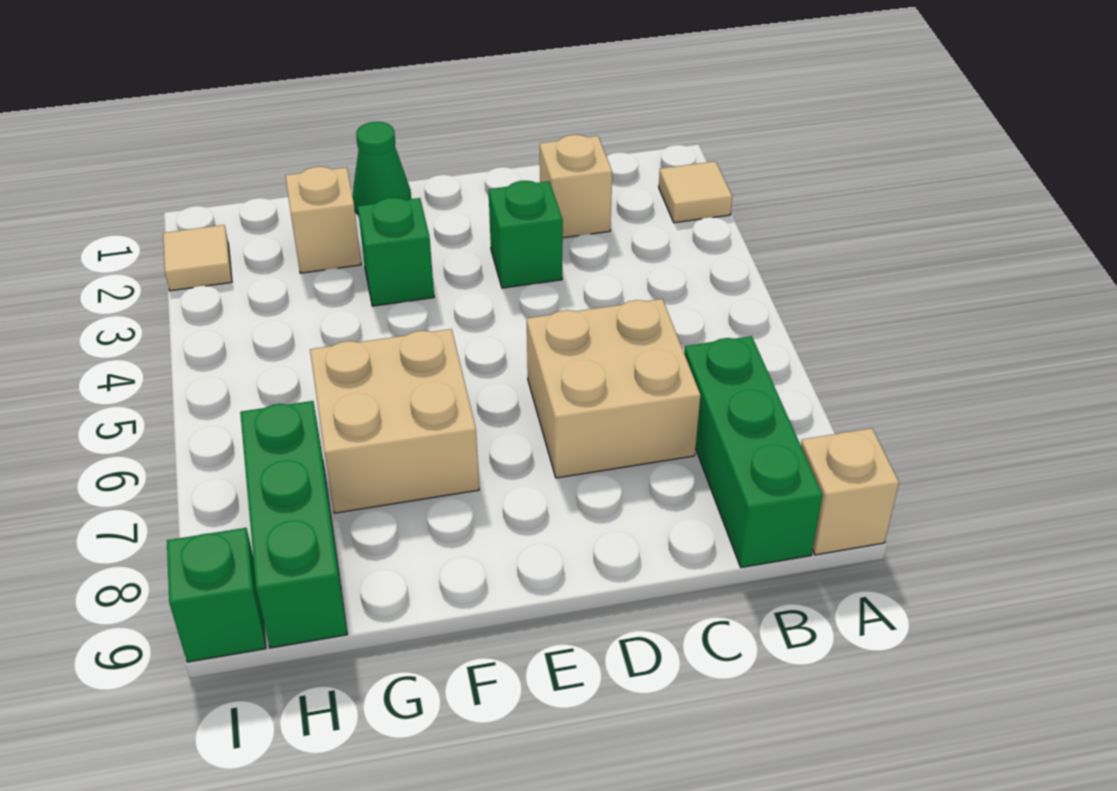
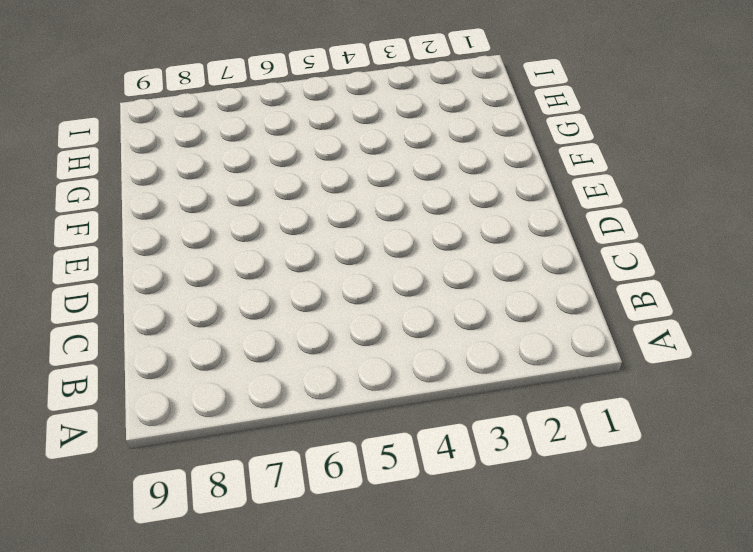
none -> tan 1x1 tile [659,161,732,223]
none -> tan 1x1 brick [801,428,899,555]
none -> green 1x3 brick [684,336,823,567]

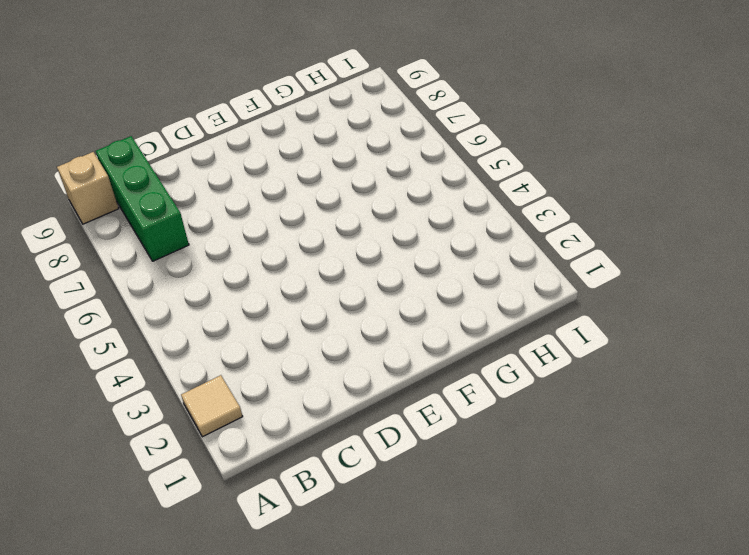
none -> tan 1x1 brick [540,135,612,238]
none -> tan 2x2 brick [527,299,700,478]
none -> green 1x1 brick [488,181,563,288]

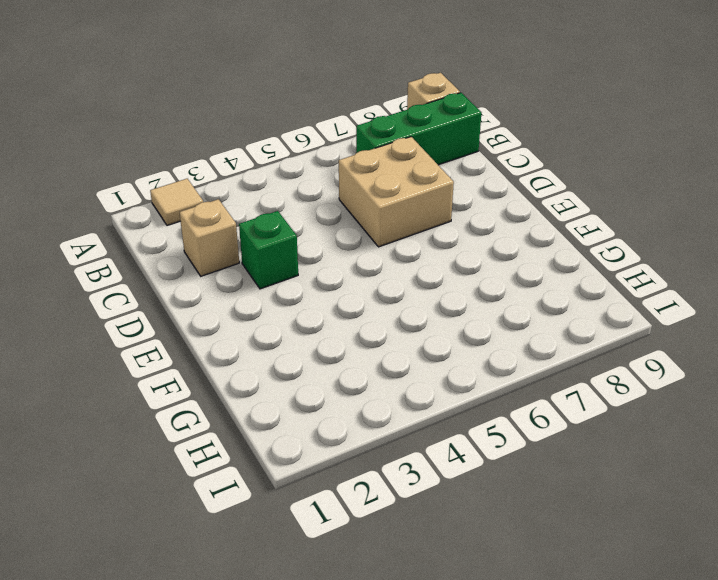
none -> green 1x1 cone [352,122,411,215]
none -> green 1x1 brick [358,198,434,306]
none -> tan 2x2 brick [310,329,479,513]

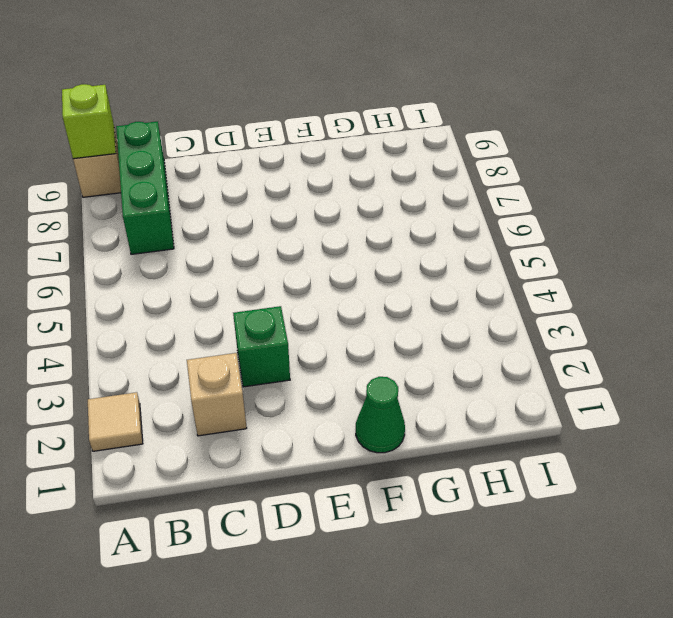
lime 1x1 brick [62,84,116,159] -> none
none -> tan 2x2 brick [527,299,700,478]
none -> green 1x1 brick [358,198,434,306]
none -> tan 2x2 brick [310,329,479,513]

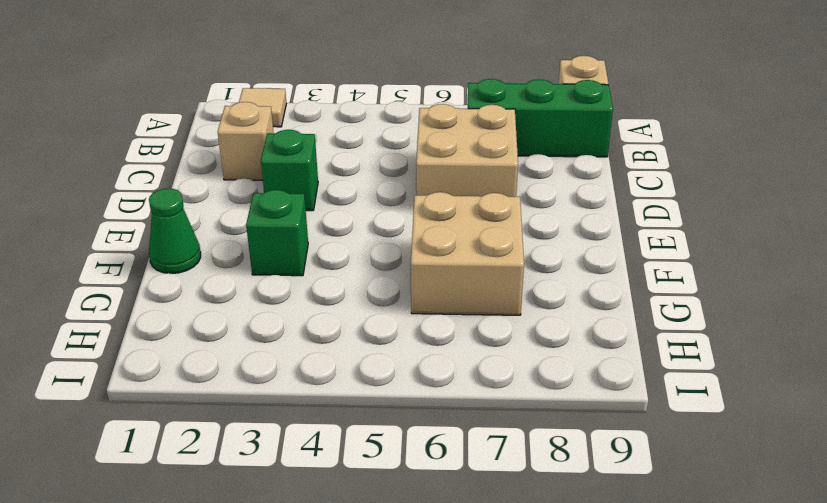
none -> tan 1x1 brick [285,167,361,273]
none -> green 1x3 brick [240,401,347,648]
none -> tan 1x1 tile [163,225,232,291]

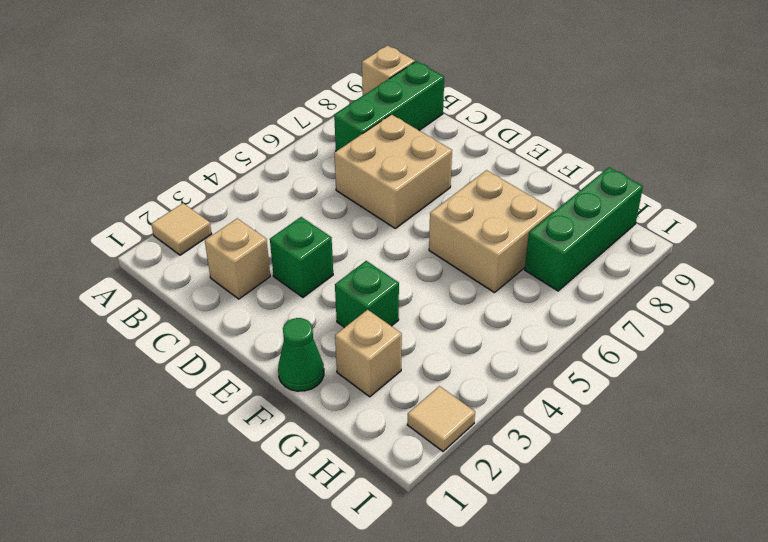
none -> green 1x1 brick [167,528,266,662]

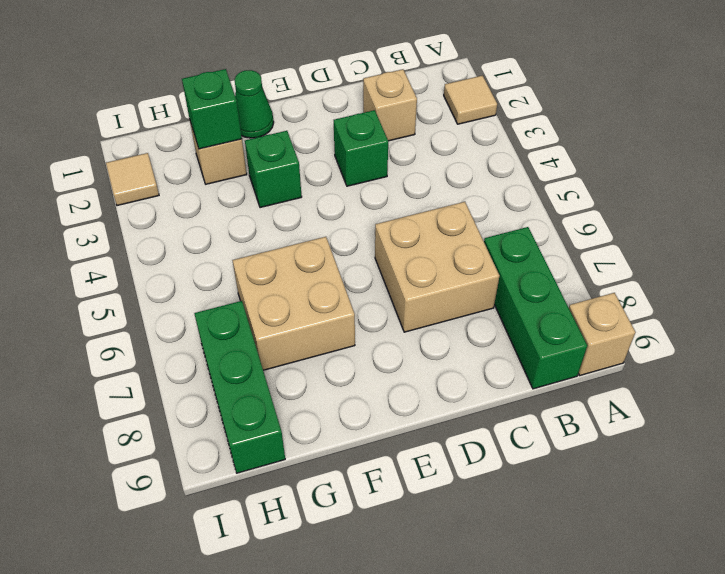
green 1x1 brick [182,69,242,149] -> green 1x1 brick moved to [167,528,266,662]

